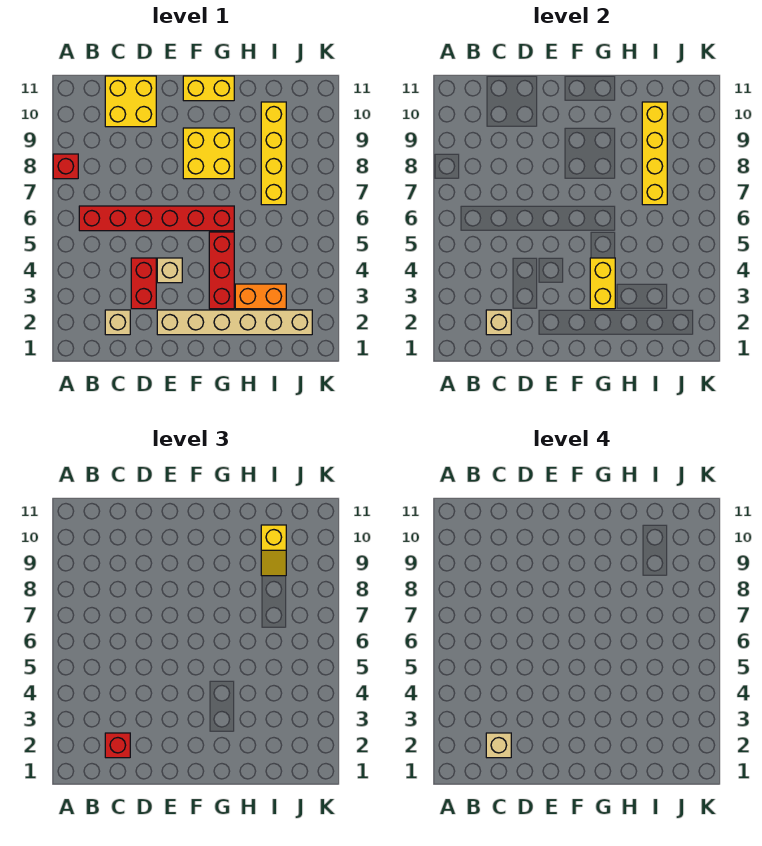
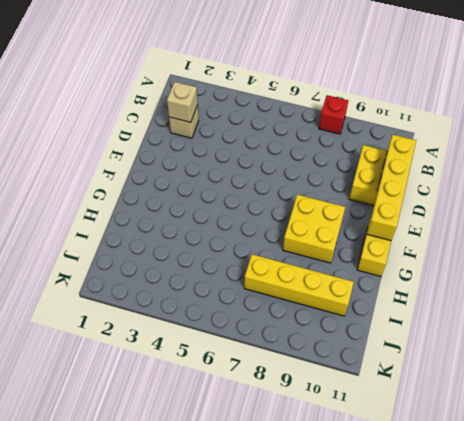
yellow 1x4 brick [367,135,416,241] -> yellow 1x4 brick turned to [642,102,667,205]
none -> red 1x6 brick [79,206,234,231]
none -> red 1x2 brick [131,258,156,309]
none -> tan 1x6 brick [157,310,312,335]

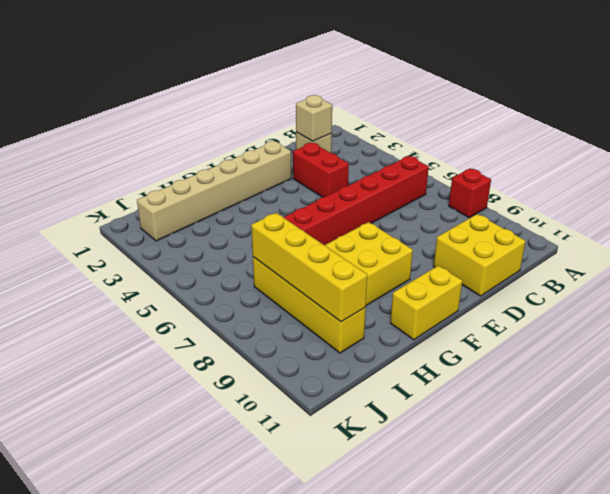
none -> tan 1x1 brick [157,258,182,283]
none -> red 1x3 brick [209,232,234,309]
none -> orange 1x2 brick [235,284,286,309]

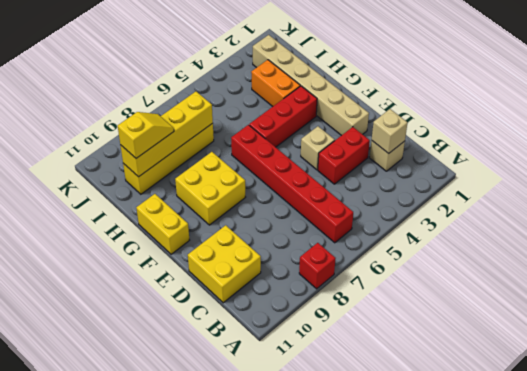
none -> yellow 1x2 brick [590,258,615,309]
none -> red 1x1 brick [105,733,130,758]
none -> tan 1x1 brick [486,733,511,758]

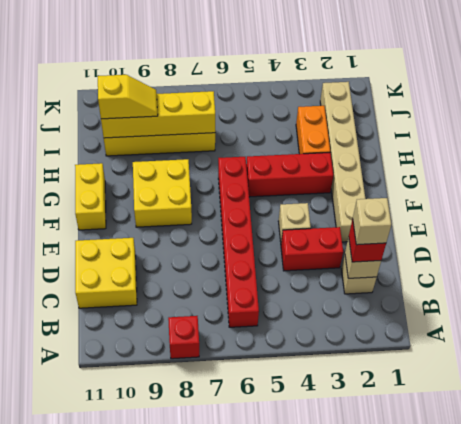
none -> yellow 1x2 brick [590,258,615,309]

